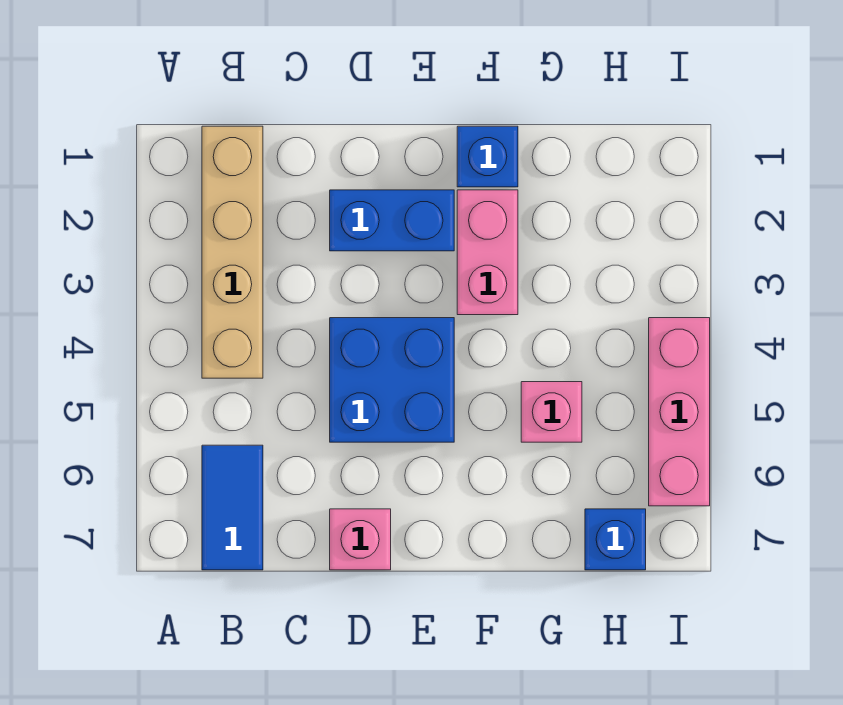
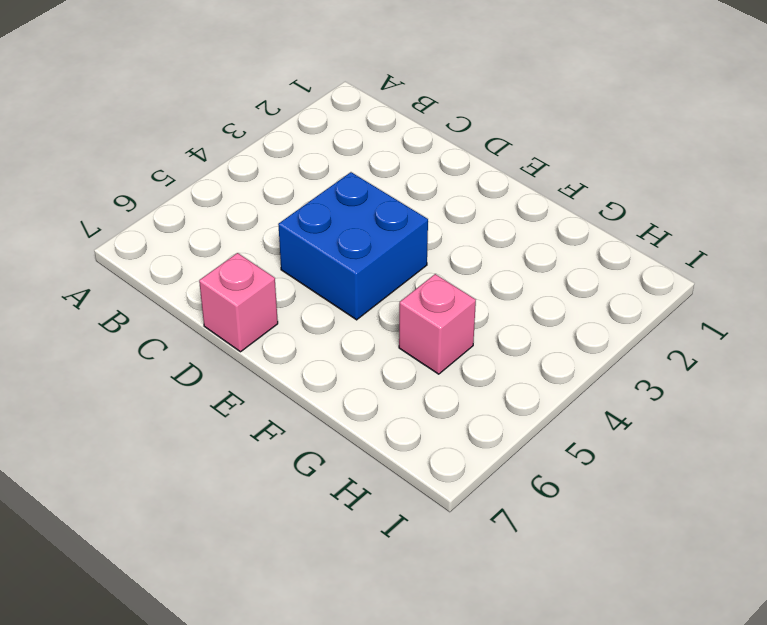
none -> tan 1x4 brick [202,126,263,378]
none -> blue 1x2 tile [202,445,263,570]

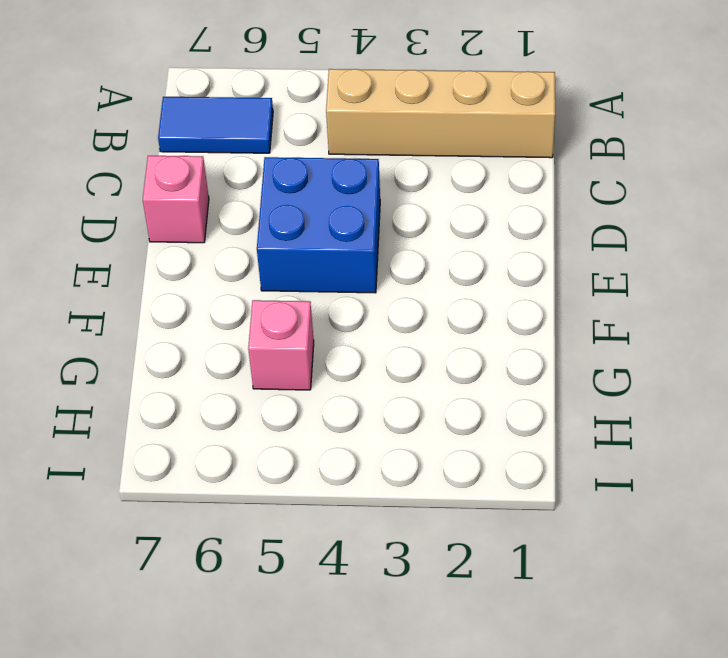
none -> blue 1x2 brick [330,190,454,251]
none -> blue 1x1 brick [457,126,518,187]

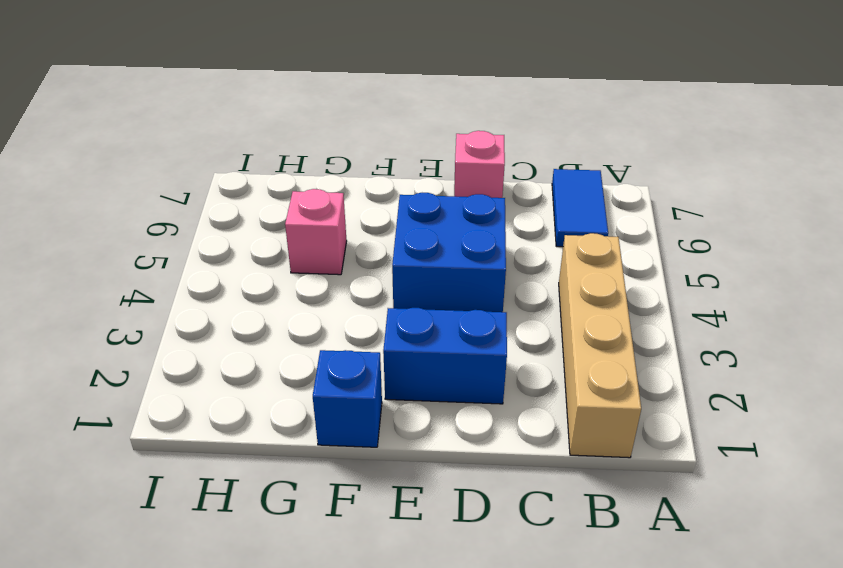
none -> pink 1x2 brick [457,190,518,315]
none -> blue 1x1 brick [585,509,646,570]

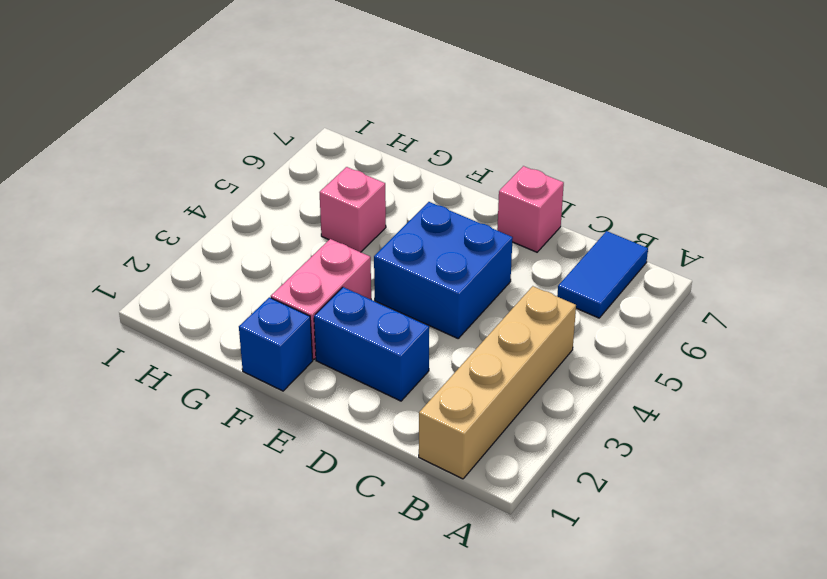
none -> blue 1x1 brick [585,509,646,570]
none -> pink 1x3 brick [649,318,710,506]

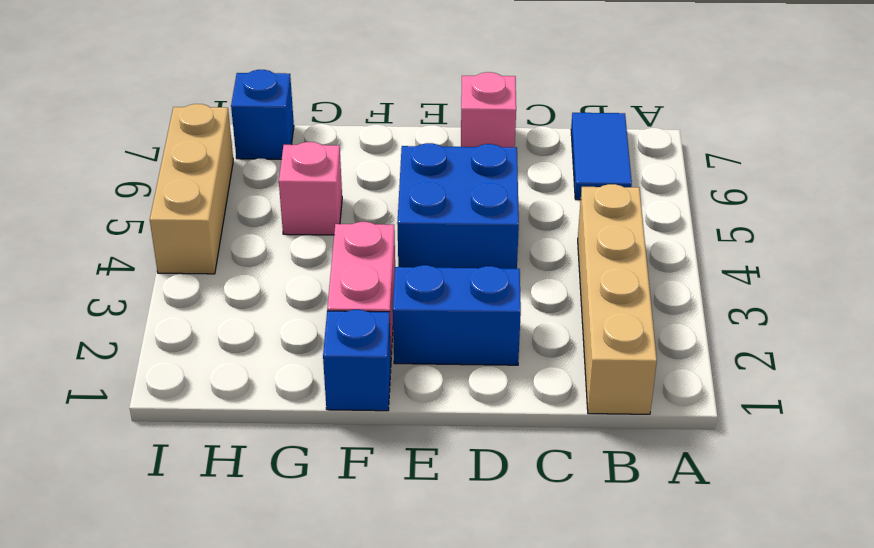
tan 1x3 brick [150,104,233,274] -> pink 1x3 brick [649,318,710,506]

